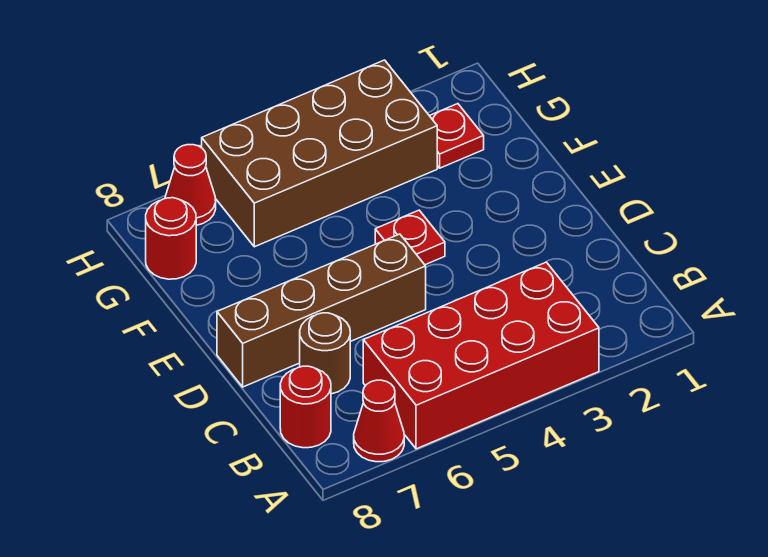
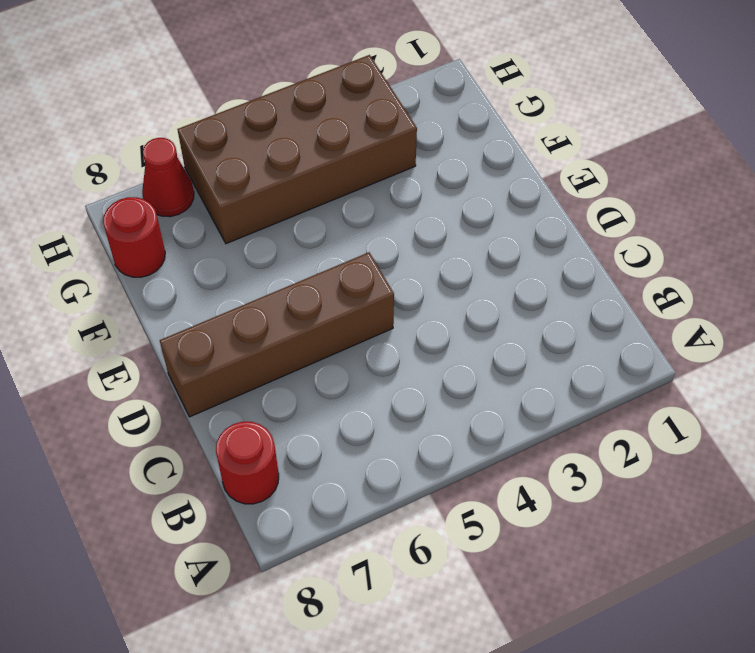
none -> red 2x4 brick [363,262,599,449]
none -> red 1x1 cone [354,380,404,462]

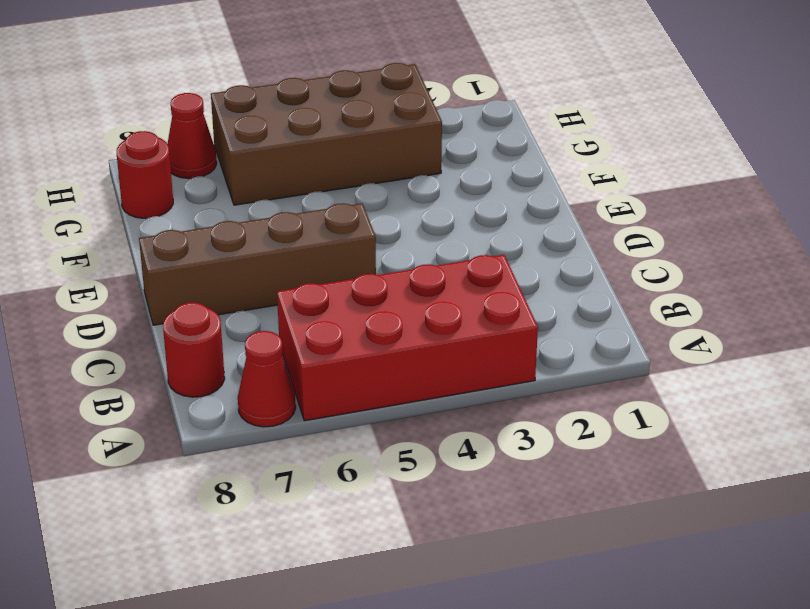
none -> brown 1x1 round brick [300,313,350,394]
none -> red 1x1 plate [375,210,445,265]

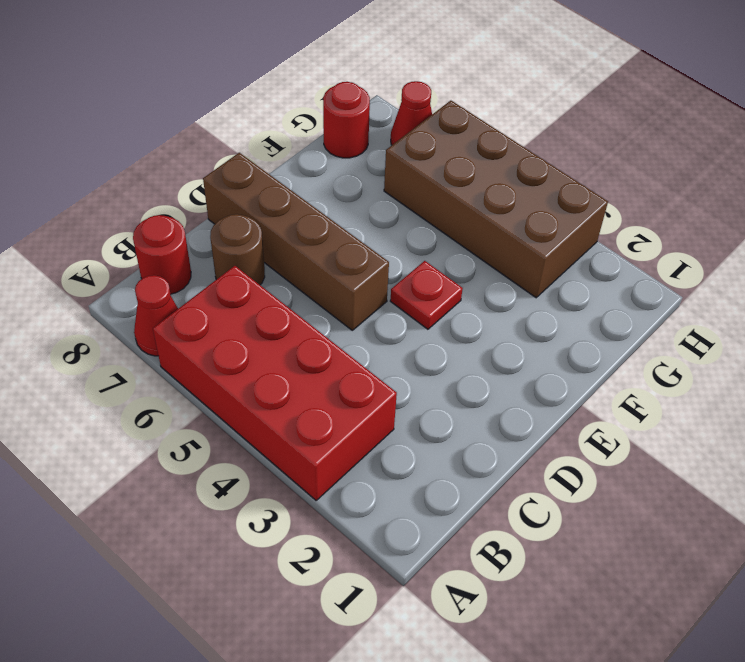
none -> red 1x1 plate [429,104,484,168]

